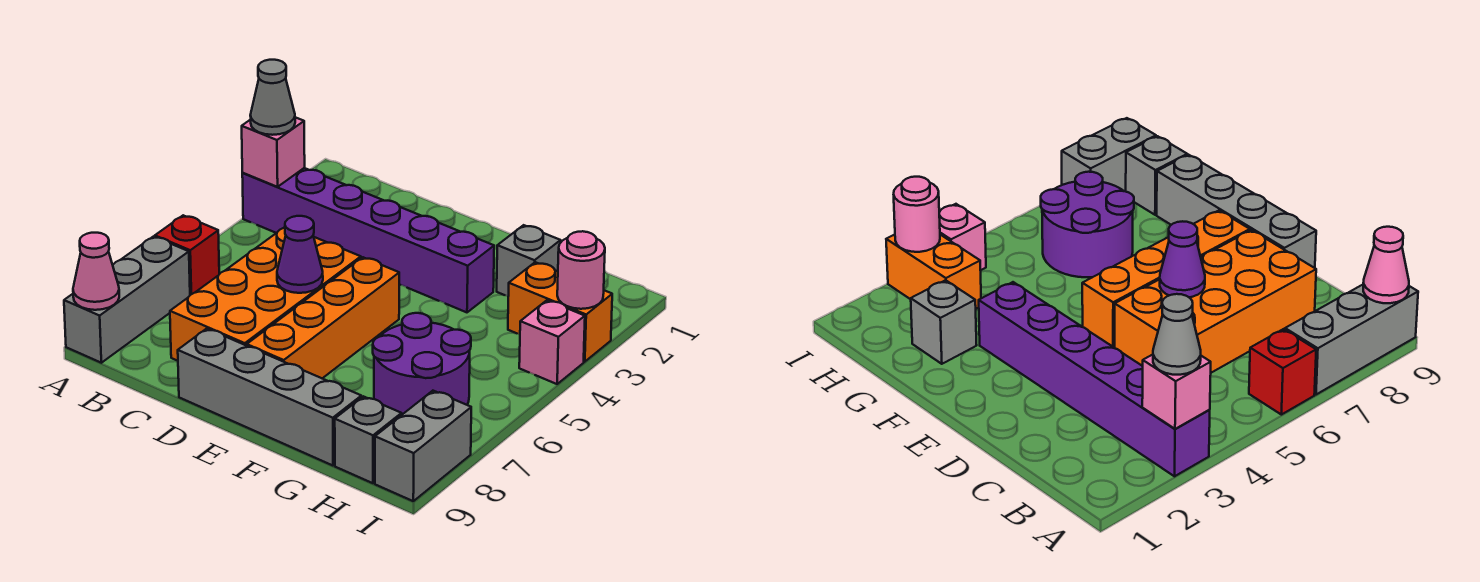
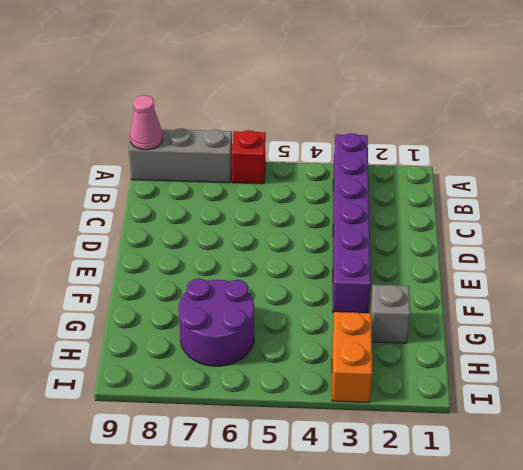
none -> orange 2x4 brick [170,227,361,361]
none -> grey 1x4 brick [178,329,361,466]
none -> orange 1x4 brick [247,257,399,378]

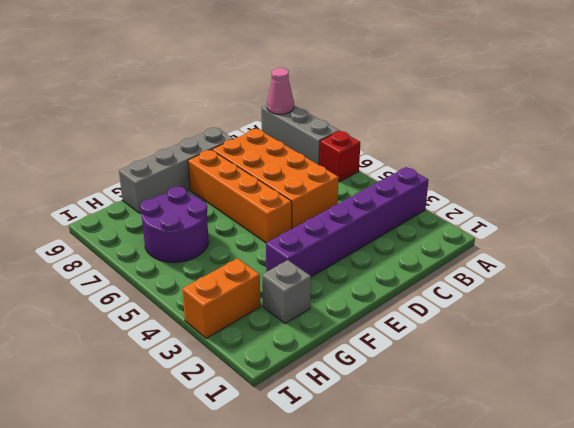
none -> grey 1x1 brick [335,396,402,483]
none -> pink 1x1 brick [519,300,585,384]
none -> grey 1x2 brick [375,391,471,501]

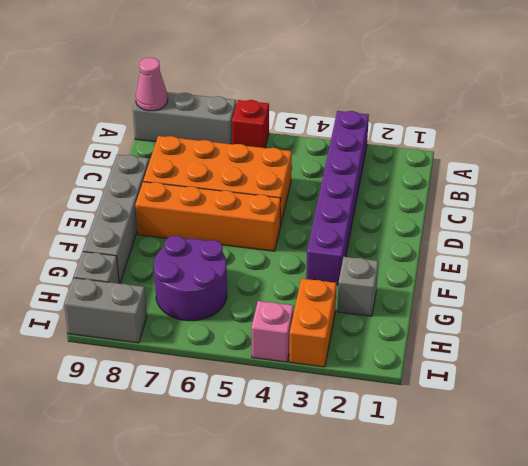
none -> pink 1x1 brick [242,118,305,187]
none -> purple 1x1 cone [277,216,323,293]
none -> pink 1x1 round brick [557,231,605,309]

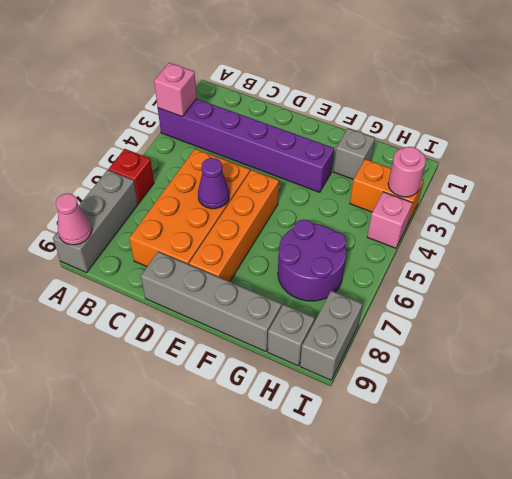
none -> grey 1x1 cone [250,60,295,135]

